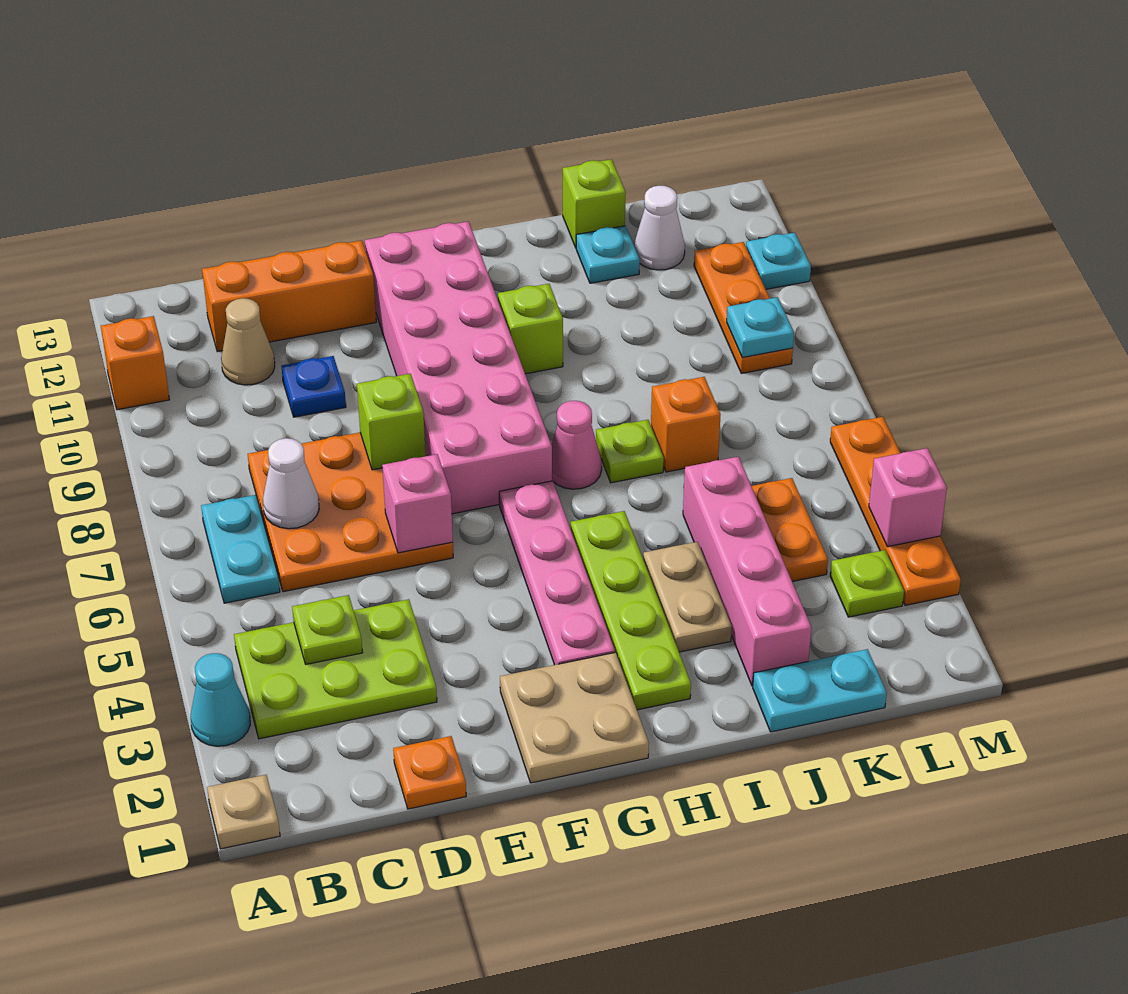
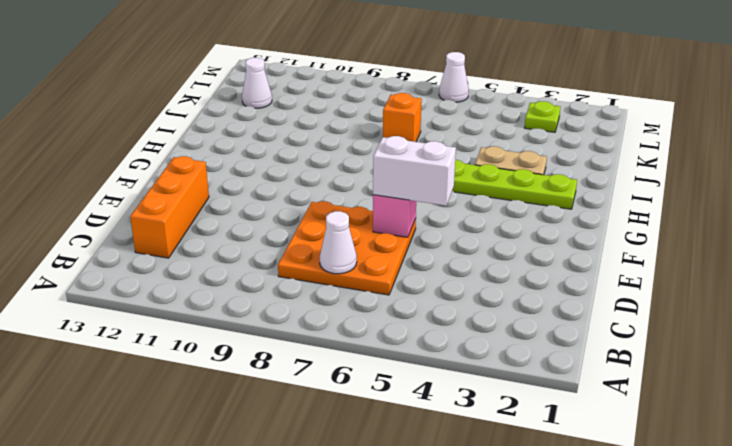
white 1x2 brick [373,136,456,206] -> none
white 1x1 cone [439,52,469,102] -> orange 1x4 plate [830,417,961,605]
none -> tan 1x1 plate [207,775,280,849]
none -> cyan 1x1 cone [191,653,250,746]
none -> orange 1x1 brick [101,316,169,410]
none -> lime 2x3 plate [234,599,437,739]

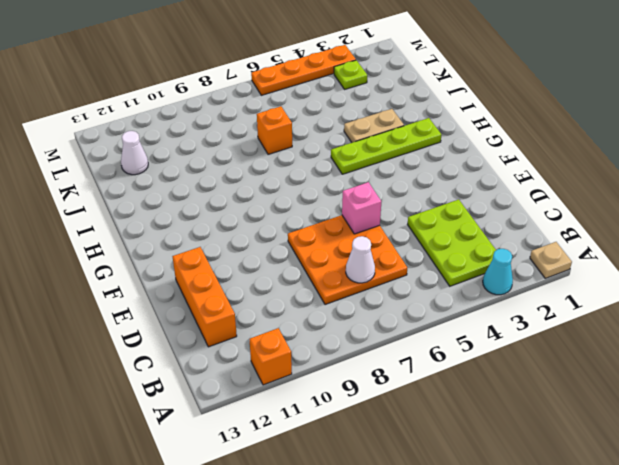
none -> cyan 1x2 plate [201,495,280,603]
none -> tan 1x1 cone [221,298,275,385]
none -> orange 1x1 plate [393,736,466,809]
none -> blue 1x1 plate [282,356,346,417]

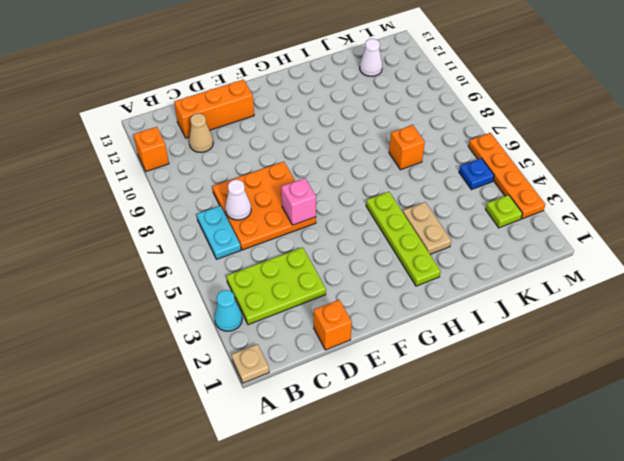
orange 1x1 brick [314,300,352,350] -> orange 1x1 plate [393,736,466,809]
blue 1x1 plate [459,158,494,190] -> blue 1x1 plate moved to [282,356,346,417]
none -> tan 2x2 plate [500,652,649,783]
none -> pink 2x6 brick [365,221,552,514]
none -> pink 1x4 plate [499,481,615,665]
none -> pink 1x1 cone [552,401,602,489]

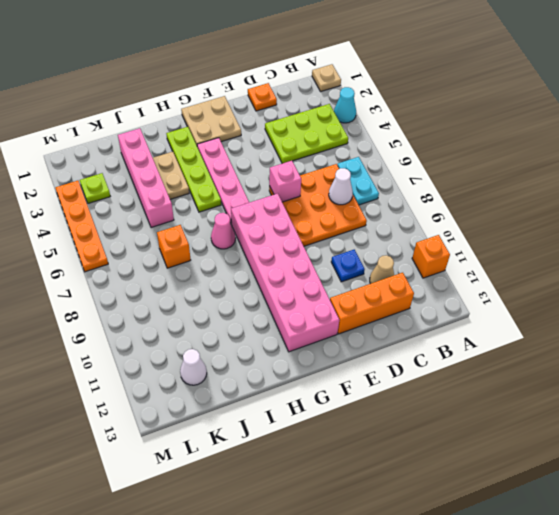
none -> lime 1x1 brick [498,284,563,374]
none -> lime 1x1 plate [596,420,664,483]
none -> cyan 1x2 plate [753,649,887,732]
none -> cyan 1x1 plate [576,226,640,283]

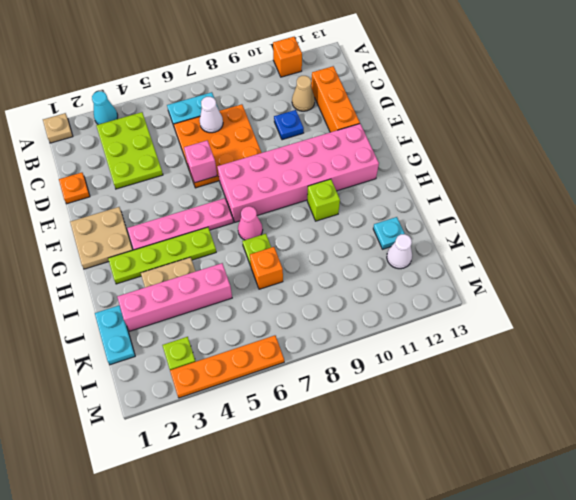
none -> lime 1x1 brick [563,159,626,248]
none -> orange 1x2 plate [751,478,828,582]
none -> orange 1x3 plate [694,242,793,373]
none -> cyan 1x1 plate [746,233,811,289]

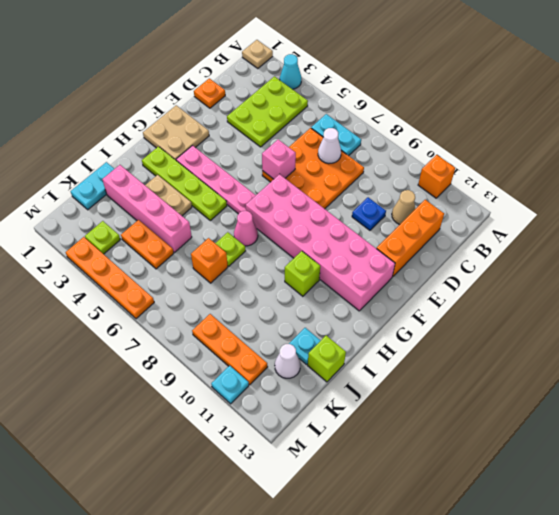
none -> lime 1x1 plate [292,595,363,664]
none -> lime 1x1 brick [357,374,426,470]
none -> cyan 1x1 plate [727,297,794,358]
none -> pink 1x1 brick [869,448,947,547]

